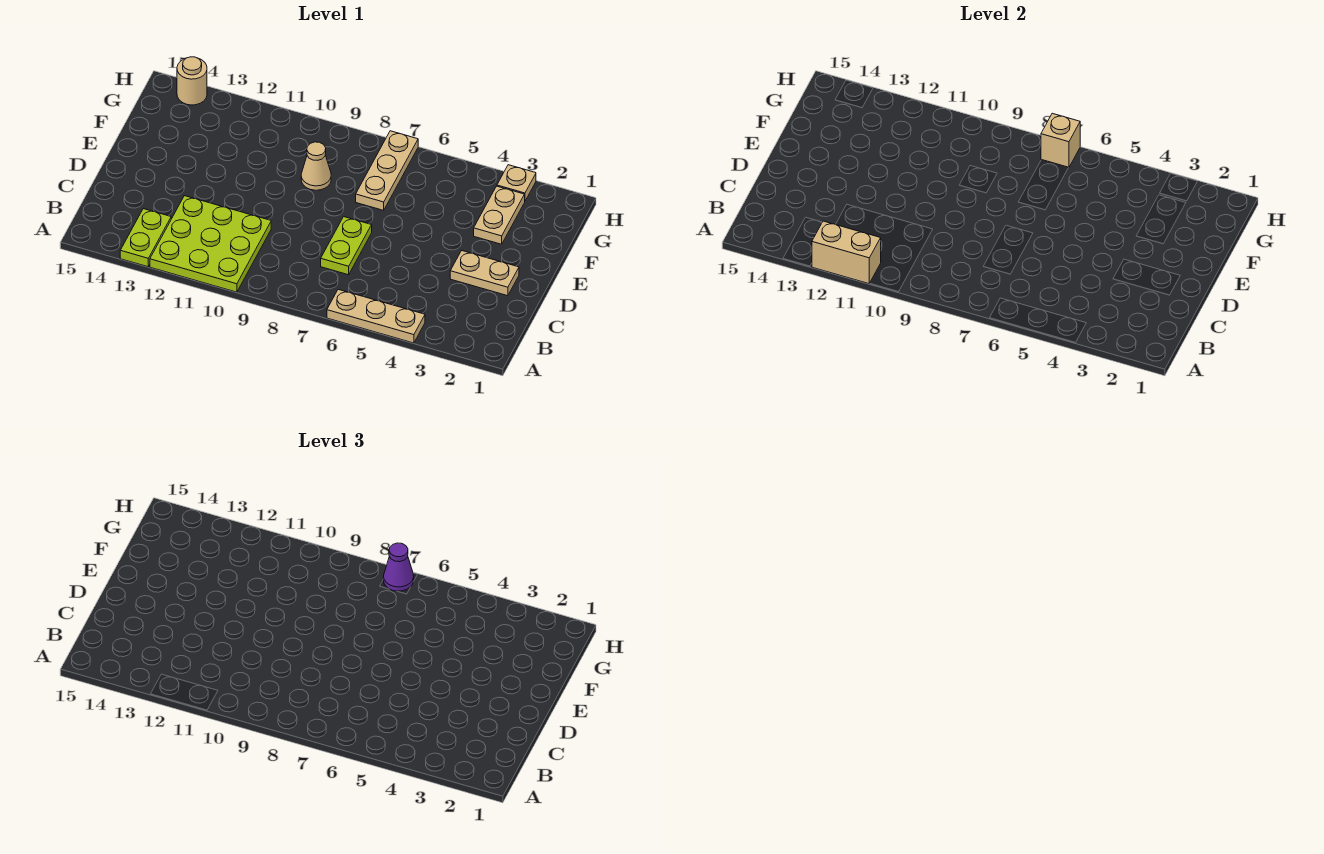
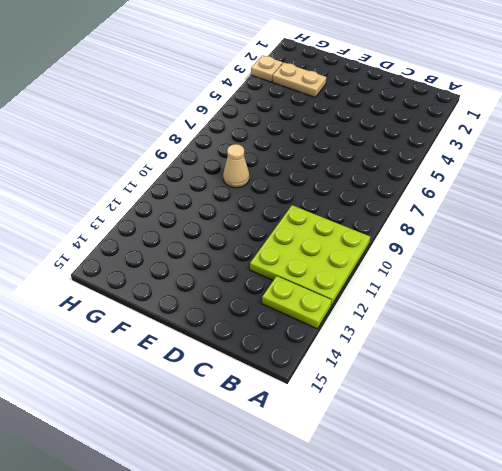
none -> tan 1x3 plate [327,289,425,343]
none -> lime 1x2 plate [321,217,372,275]
none -> tan 1x2 plate [450,251,519,296]

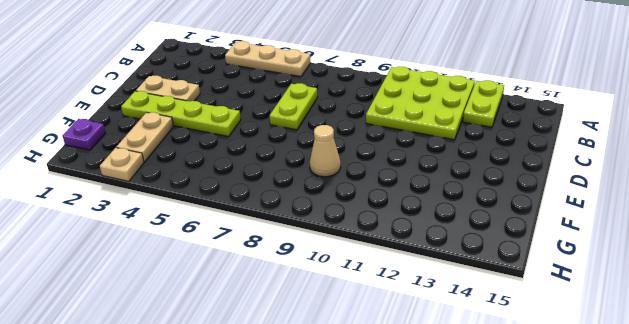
lime 1x4 plate [121,91,241,137] -> none
purple 1x1 plate [63,119,106,150] -> none
none -> tan 1x3 plate [356,131,418,210]
none -> tan 1x1 round brick [177,57,207,105]
none -> tan 1x2 brick [812,221,881,284]

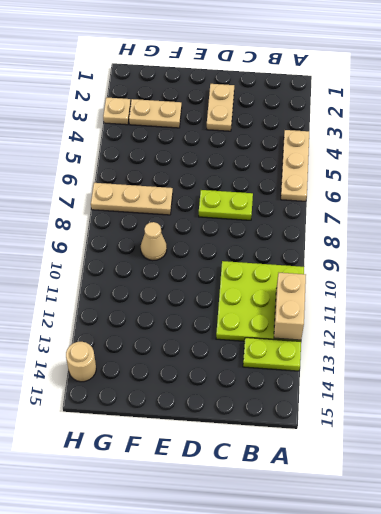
none -> tan 1x1 brick [1041,113,1080,168]
none -> purple 1x1 cone [384,543,414,591]

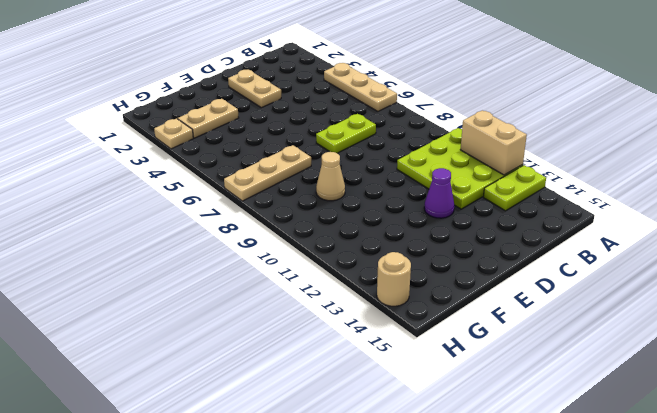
purple 1x1 cone [424,168,454,218] -> purple 1x1 cone moved to [384,543,414,591]
none -> tan 1x1 brick [1041,113,1080,168]

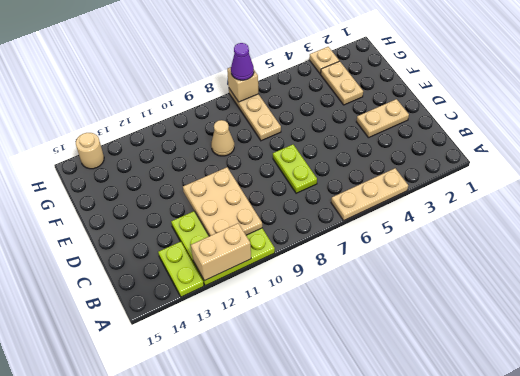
tan 2x3 plate [183,167,262,236] -> none

